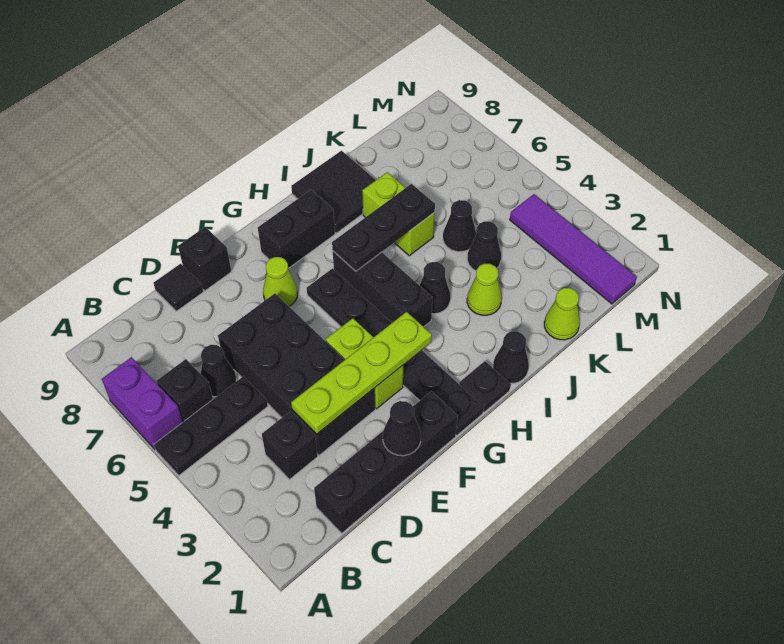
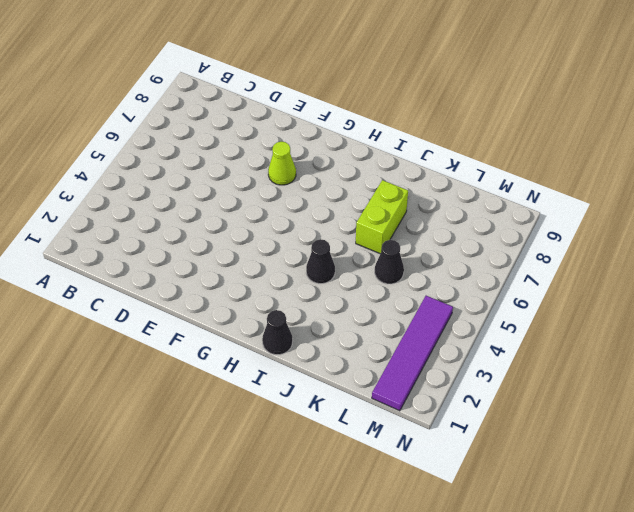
none -> black 1x3 plate [154,376,268,475]
none -> purple 1x2 brick [102,357,183,450]
none -> black 1x1 brick [157,359,213,422]

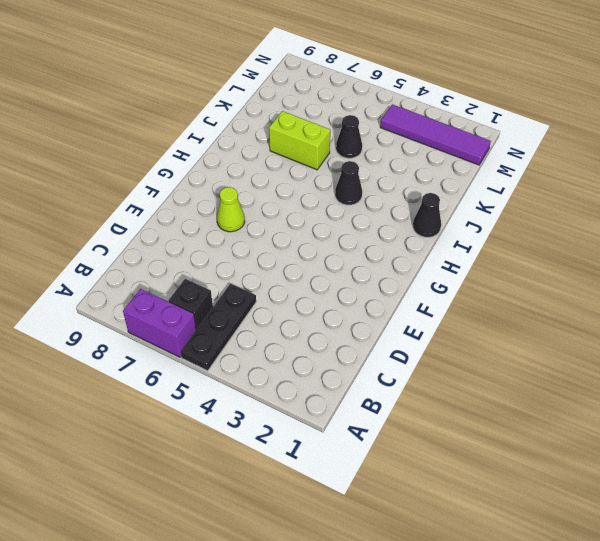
none -> black 1x4 brick [314,391,458,533]
none -> black 1x1 brick [262,411,318,479]
none -> black 1x1 cone [201,345,237,397]

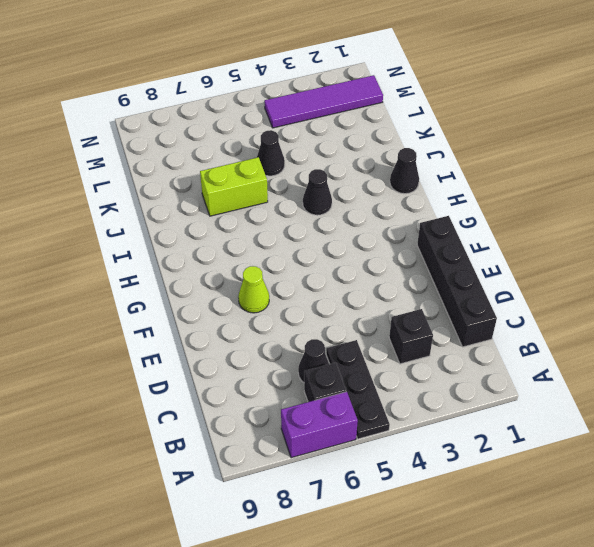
none -> black 2x4 brick [218,294,375,455]
none -> black 1x1 tile [153,264,203,311]
none -> black 1x1 brick [178,227,231,291]

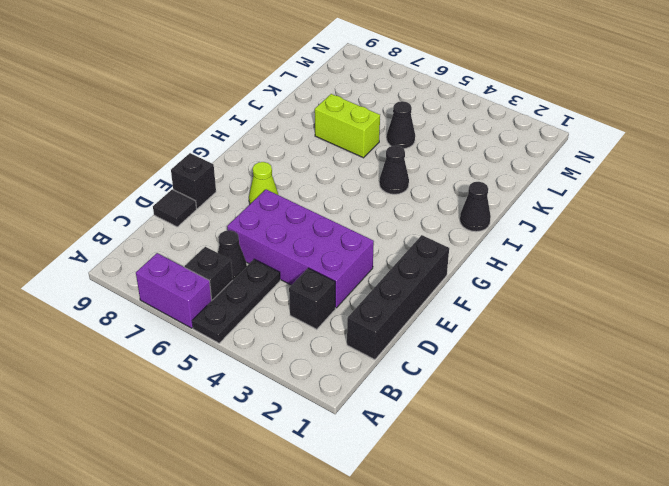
purple 2x4 brick [227,189,374,308] -> black 2x4 brick [218,294,375,455]
none -> lime 1x2 brick [326,318,403,409]
none -> black 1x6 plate [307,268,484,435]
none -> black 1x2 brick [258,190,335,268]

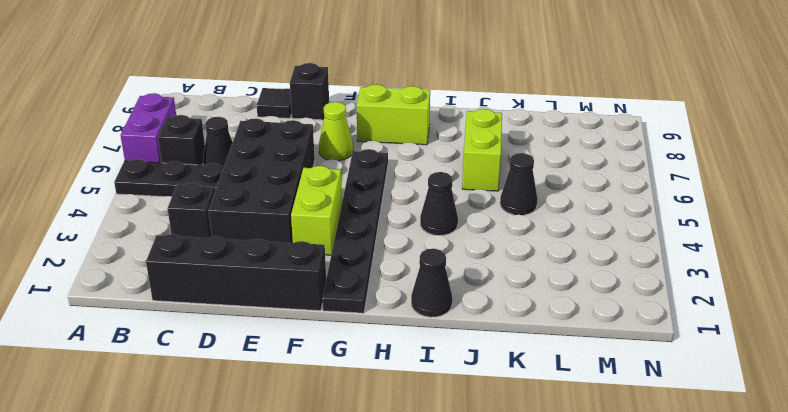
lime 1x2 brick [357,84,430,145] -> black 1x2 brick [258,190,335,268]
none -> black 1x1 plate [459,361,511,412]
none -> black 1x3 brick [333,251,433,327]
none -> black 2x2 tile [291,151,376,233]

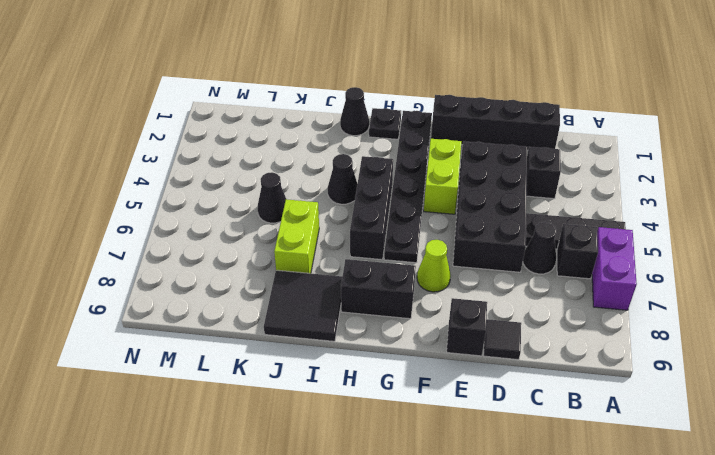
none -> lime 1x1 cone [467,264,502,315]
none -> lime 1x1 cone [544,288,580,340]
none -> black 1x1 cone [467,221,501,271]

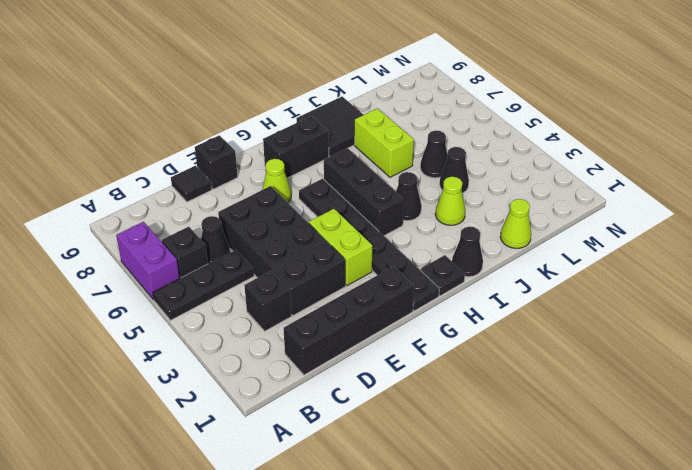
none -> purple 1x4 tile [510,194,637,304]
none -> lime 1x4 plate [291,312,432,434]
none -> black 1x1 cone [383,401,421,456]

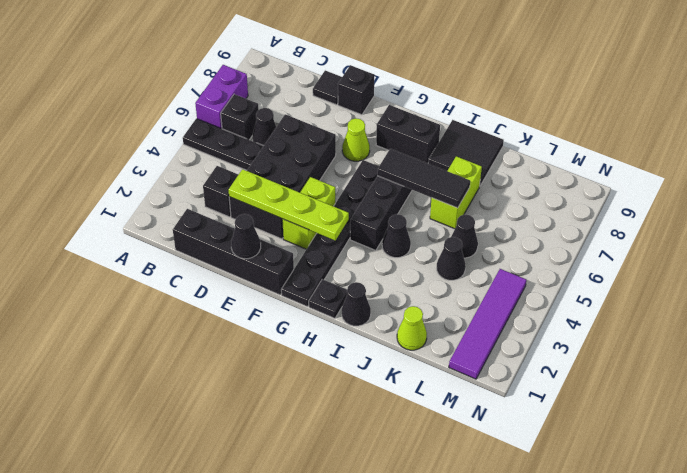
black 1x3 tile [377,149,470,208] -> black 1x3 plate [332,184,435,271]
none -> lime 1x1 cone [467,264,502,315]

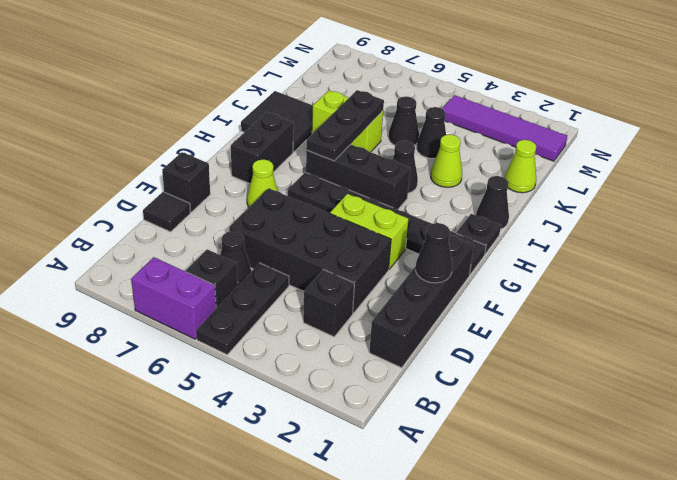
none -> lime 1x4 plate [291,312,432,434]

